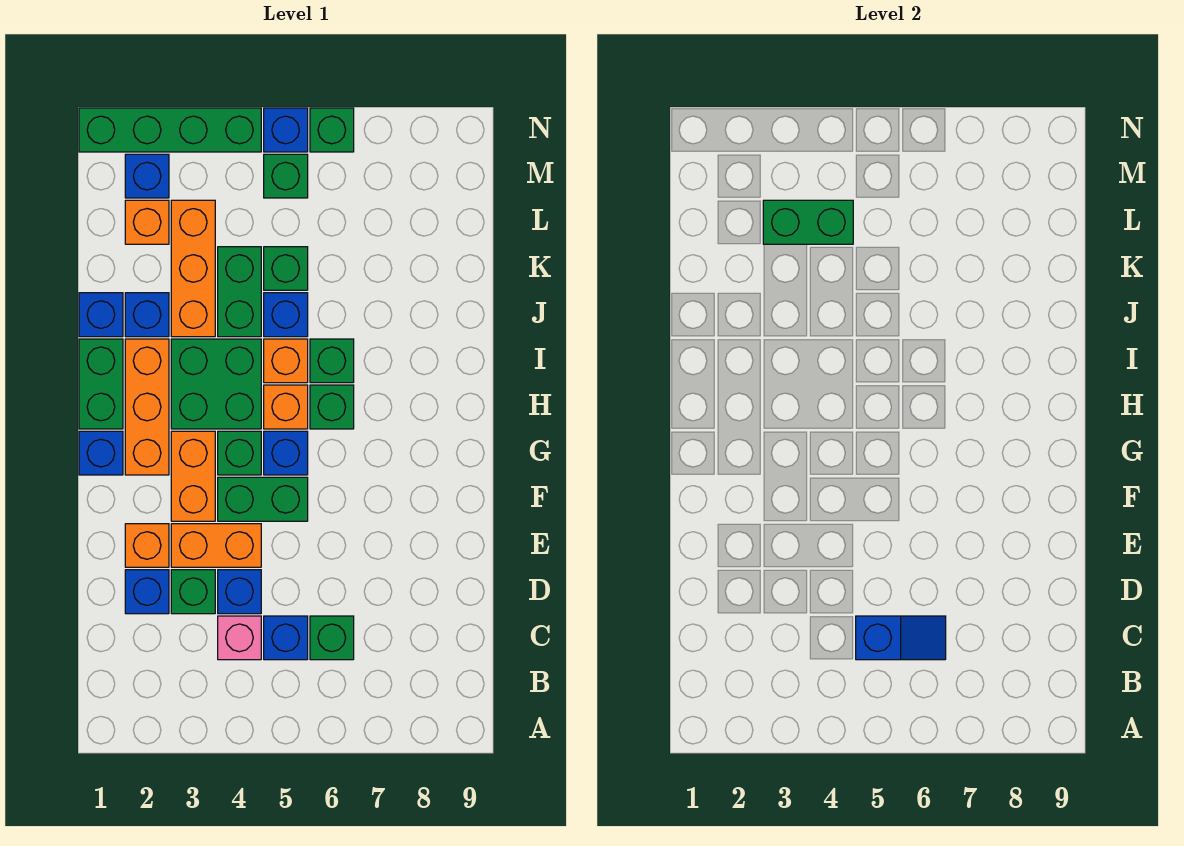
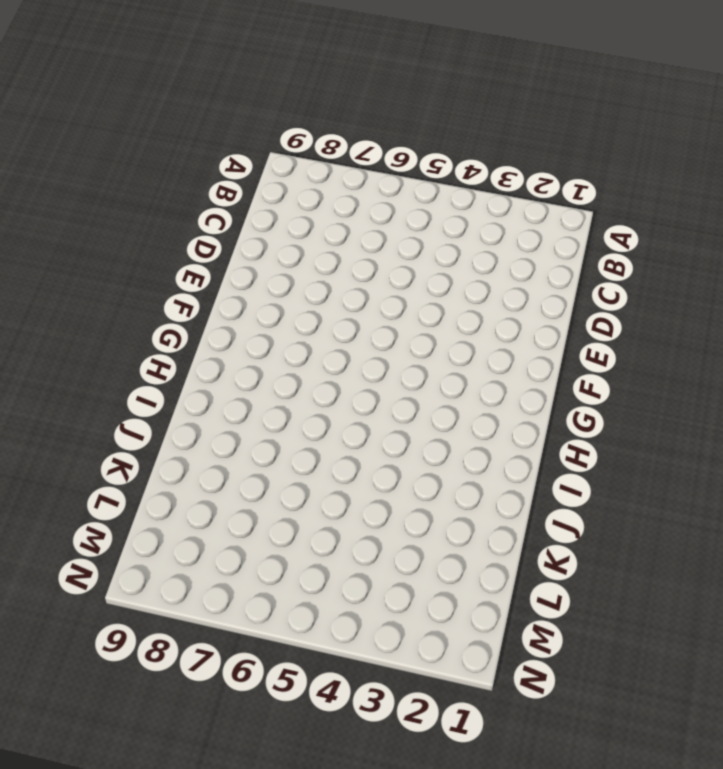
none -> pink 1x1 brick [218,616,261,660]
none -> blue 1x1 brick [264,616,308,660]
none -> green 1x1 brick [310,616,354,660]
none -> blue 1x1 brick [125,570,169,614]

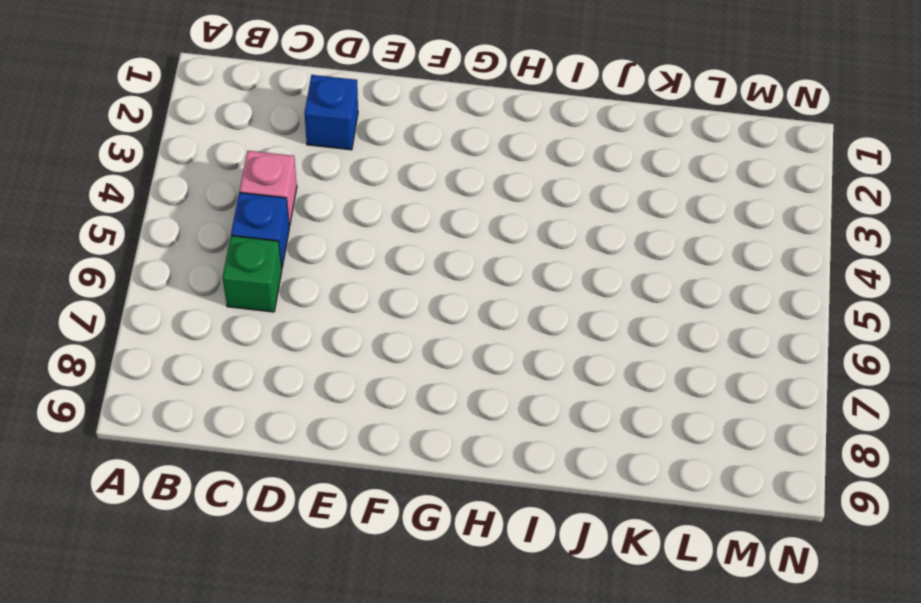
none -> green 1x1 brick [171,570,215,614]
none -> blue 1x1 brick [218,570,261,614]
none -> orange 1x1 brick [125,524,169,567]
none -> orange 1x2 brick [171,524,261,567]

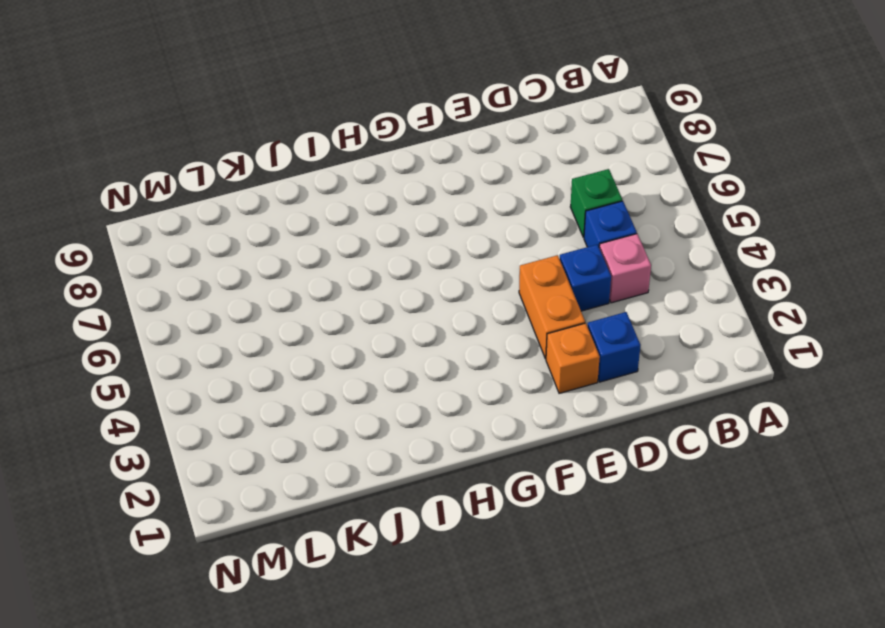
none -> green 1x1 brick [171,570,215,614]
none -> orange 1x2 brick [171,431,215,521]
none -> green 1x2 brick [218,477,308,521]
none -> blue 1x1 brick [79,431,123,475]

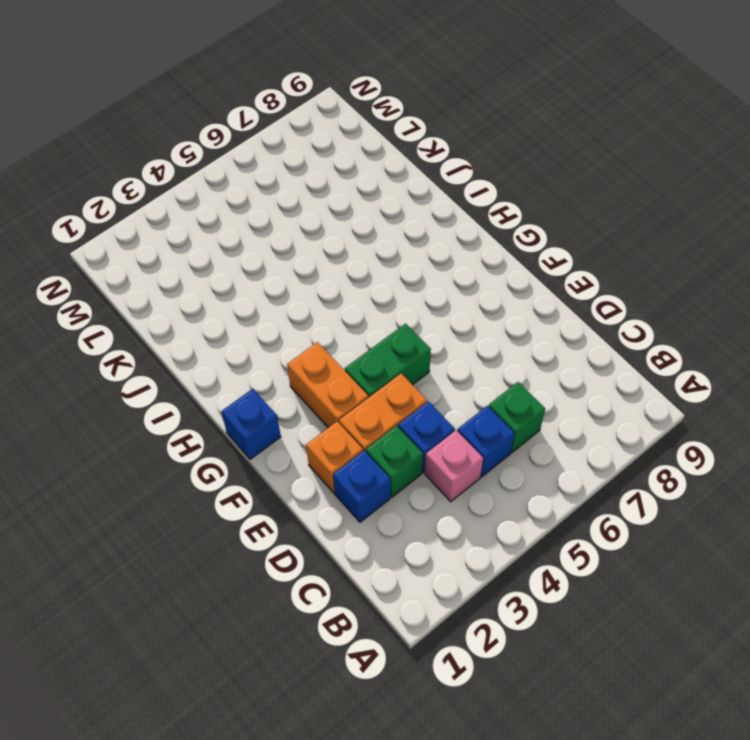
none -> orange 1x3 brick [125,339,169,475]
none -> green 1x1 brick [218,431,261,475]
none -> blue 1x1 brick [264,431,308,475]
none -> green 1x2 brick [79,339,123,429]

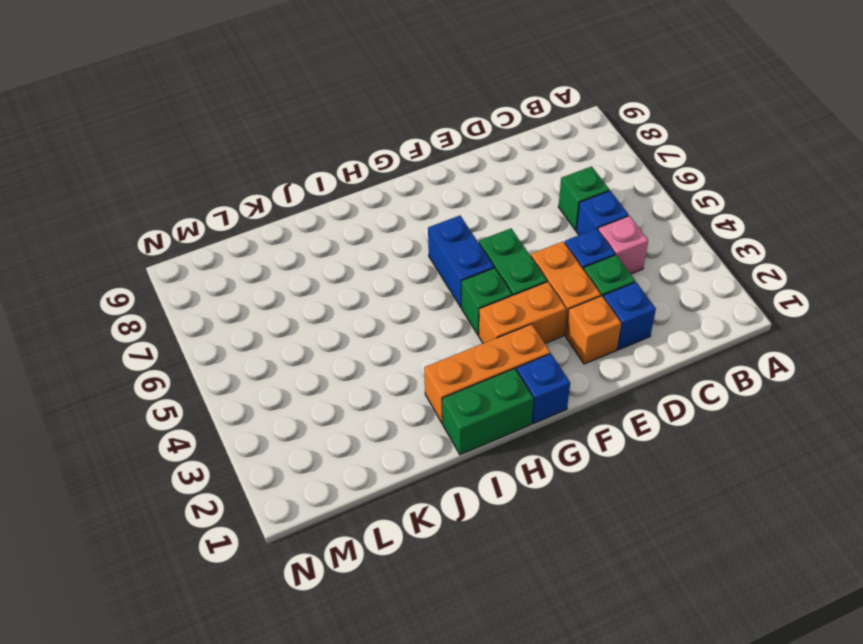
blue 1x2 brick [428,216,494,307] -> blue 1x1 brick [264,431,308,475]
none -> green 2x2 brick [171,339,261,429]
none -> orange 1x1 brick [264,385,308,429]
none -> green 1x1 brick [310,385,354,429]
none -> orange 1x1 brick [264,339,308,383]

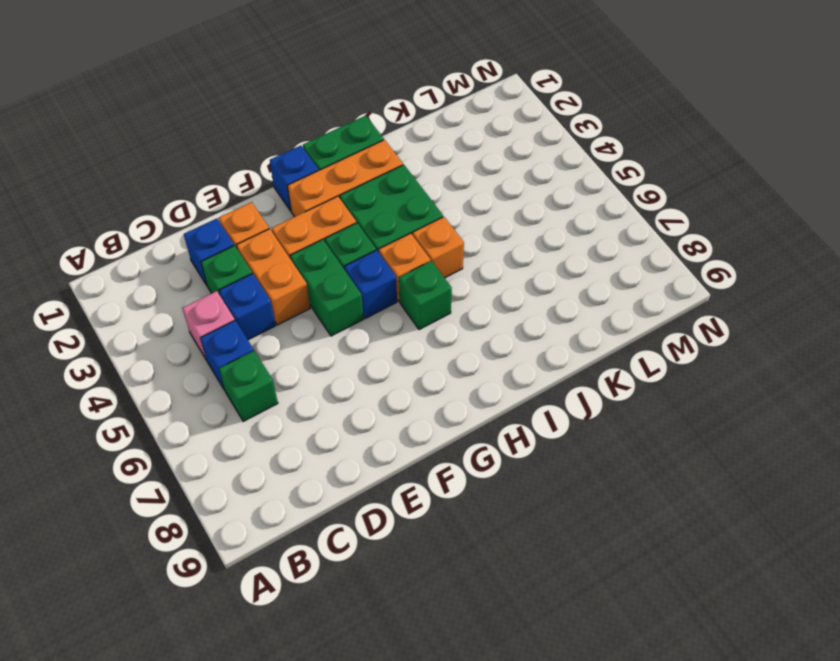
none -> green 1x1 brick [310,339,354,383]
none -> blue 1x1 brick [79,293,123,337]
none -> blue 1x1 brick [125,293,169,337]
none -> orange 1x3 brick [171,200,215,337]

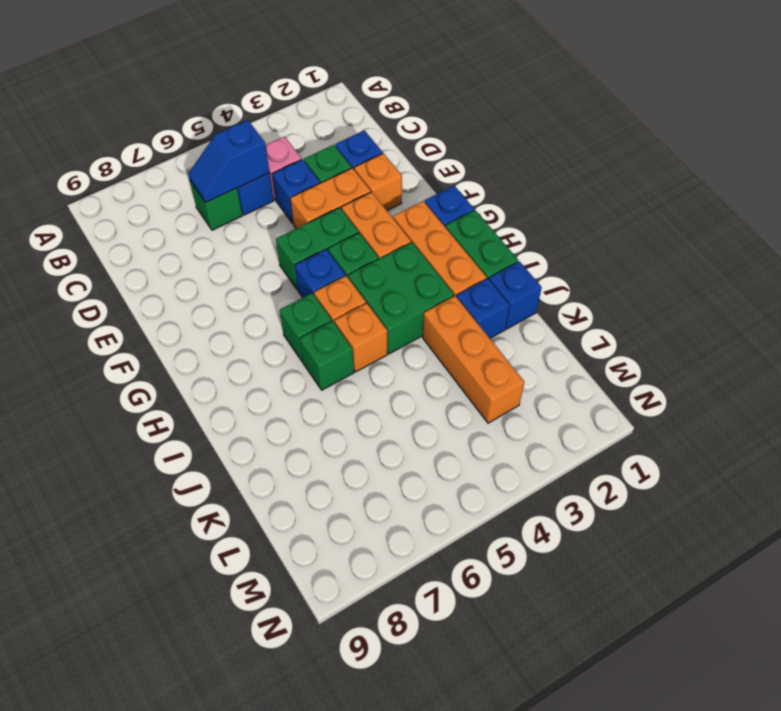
none -> green 1x2 brick [218,247,261,337]
none -> blue 1x1 brick [264,293,308,337]
none -> green 1x1 brick [264,247,308,290]
none -> orange 1x1 brick [125,200,169,244]

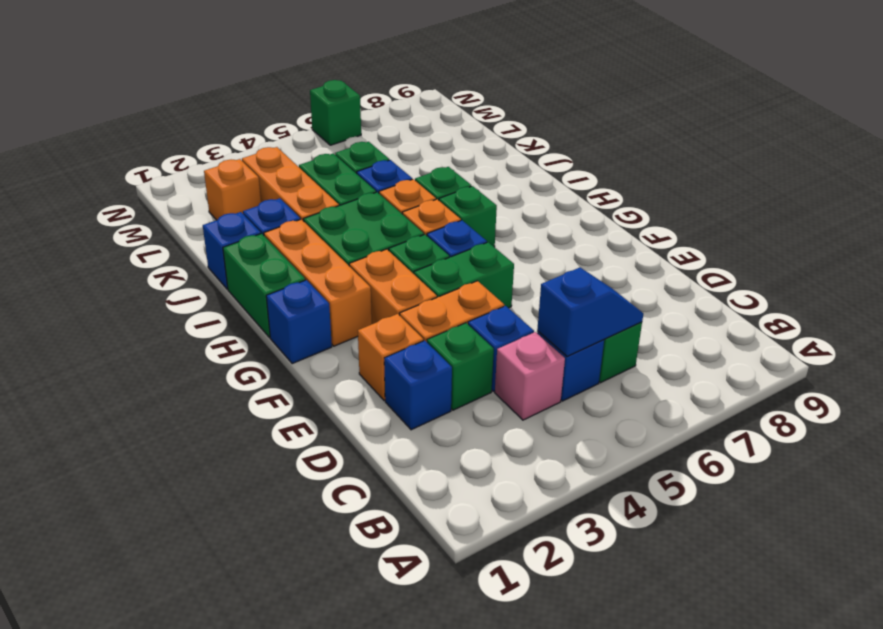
none -> blue 1x1 brick [125,154,169,198]
none -> green 1x1 brick [264,154,308,198]
none -> green 1x4 brick [79,108,261,152]
none -> blue 1x1 brick [264,108,308,152]

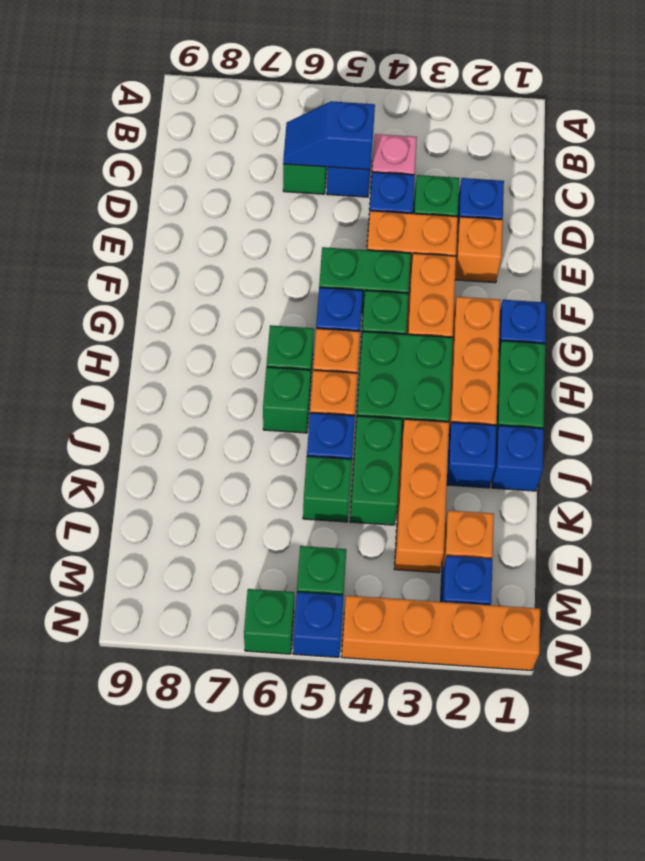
orange 1x4 brick [341,596,540,671] -> green 1x4 brick [79,108,261,152]
none -> green 1x2 brick [763,200,853,244]

